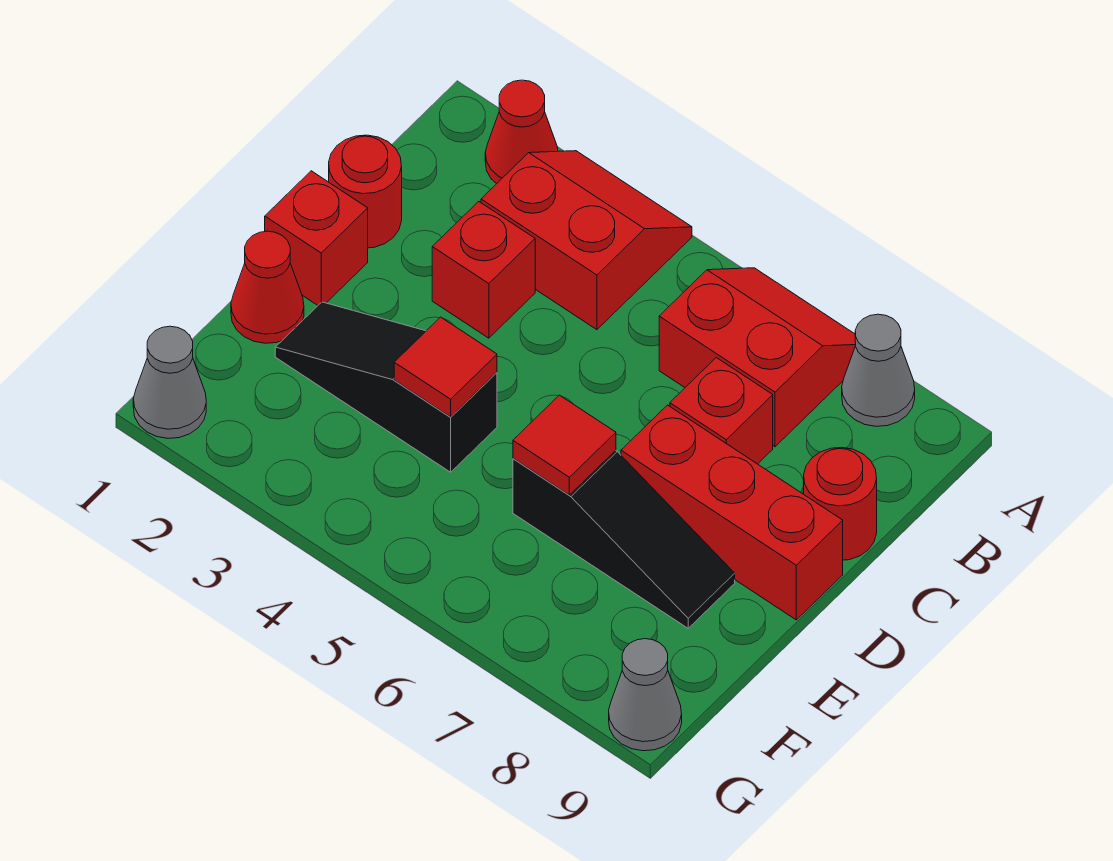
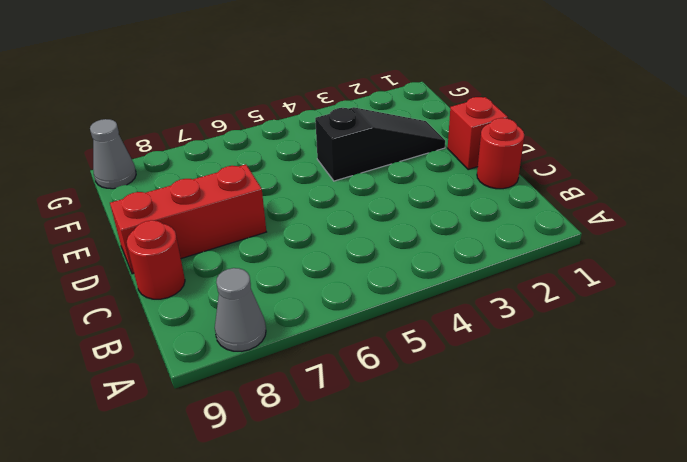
none -> red 1x1 cone [485,80,558,184]
none -> red 2x2 slope [481,151,692,330]
none -> red 2x2 slope [659,268,856,447]

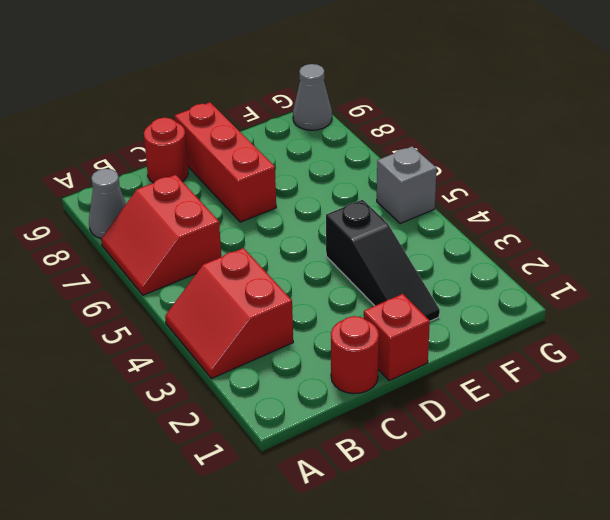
grey 1x1 brick [377,146,437,224] -> none
none -> red 1x1 cone [485,80,558,184]
none -> red 1x1 brick [432,201,535,338]
none -> red 1x1 brick [670,358,773,464]

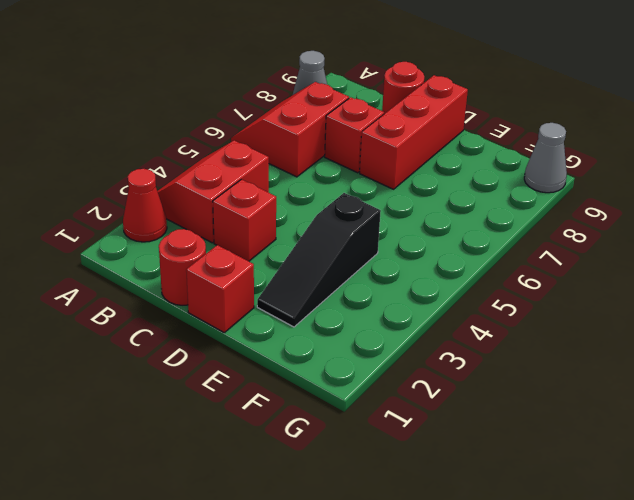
none -> red 1x1 cone [231,231,304,343]
none -> black 1x3 slope [513,450,735,628]
none -> grey 1x1 cone [133,326,206,438]

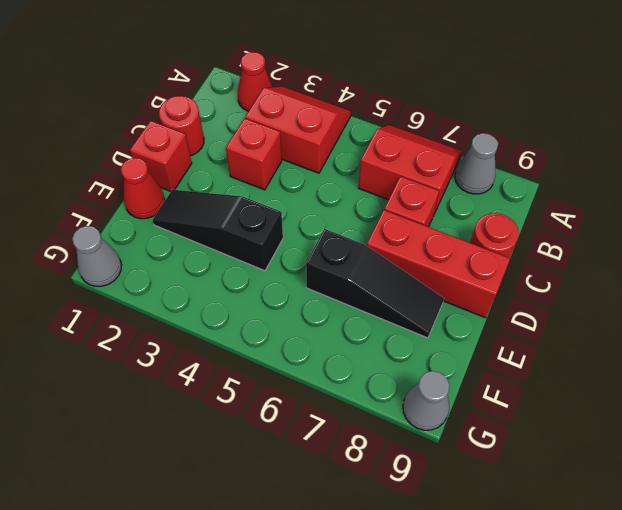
none -> red 1x1 tile [394,317,497,417]
none -> red 1x1 tile [513,395,616,495]

